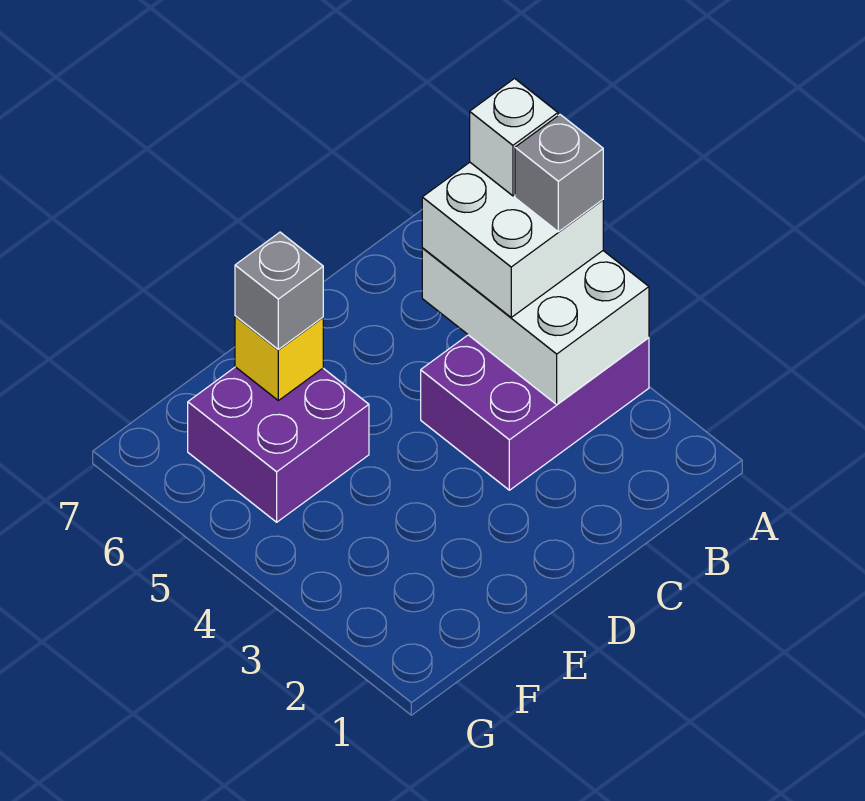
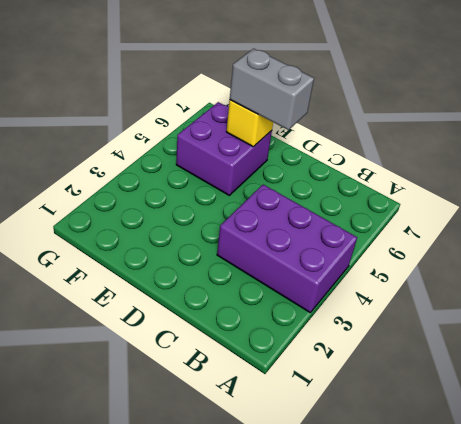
grey 1x2 brick [230,49,314,130] -> grey 1x1 brick [235,232,323,349]
none -> white 2x3 brick [422,248,649,404]
none -> white 2x2 brick [422,162,603,317]

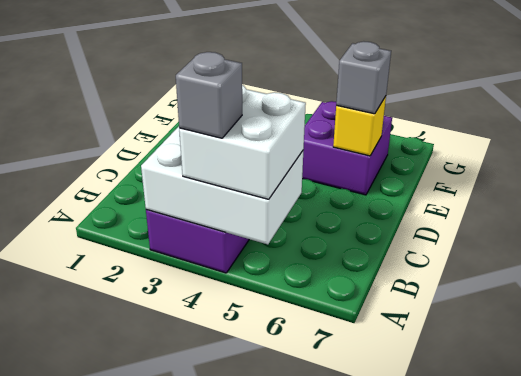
none -> white 1x1 brick [470,79,558,196]

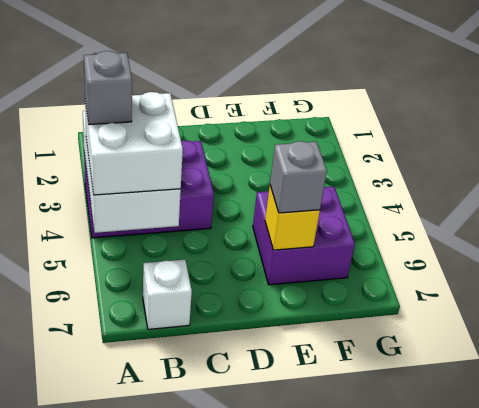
white 1x1 brick [143,260,192,329] -> white 1x1 brick moved to [470,79,558,196]

